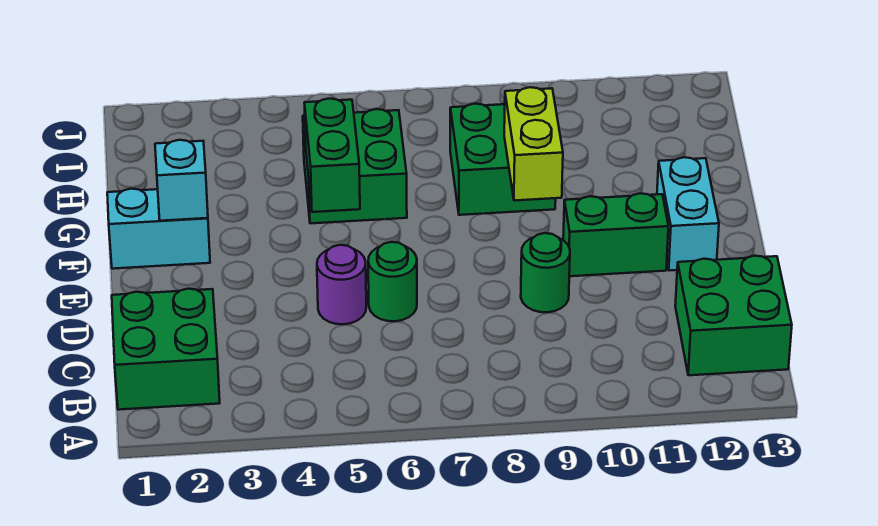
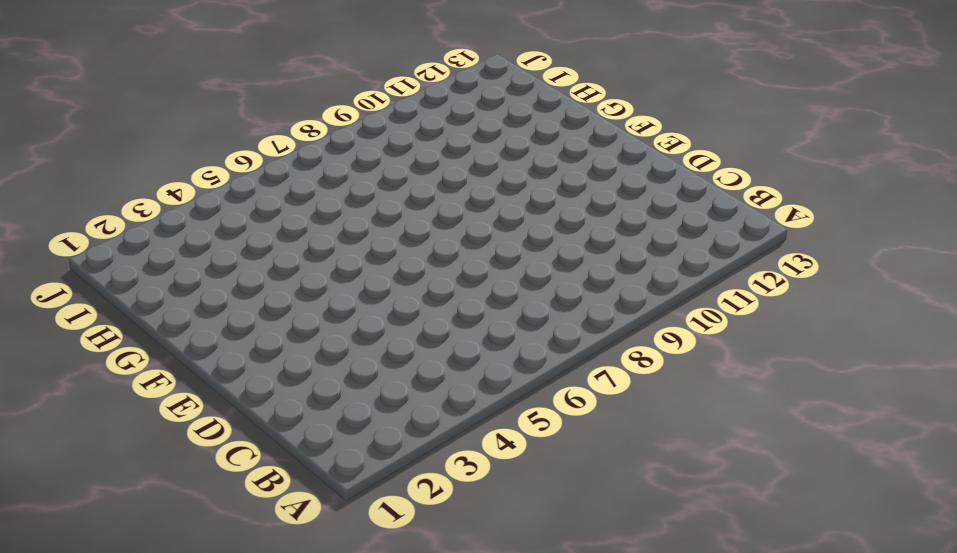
none -> green 2x2 brick [112,289,220,410]
none -> green 2x2 brick [675,256,792,375]
none -> purple 1x1 round brick [317,245,366,324]

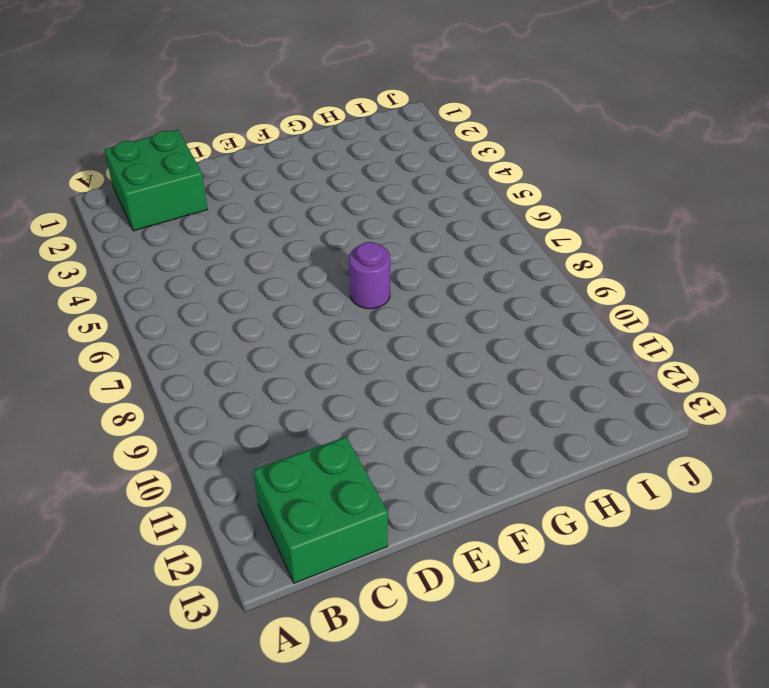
purple 1x1 round brick [349,242,390,309] -> purple 1x1 round brick moved to [317,245,366,324]
none -> green 1x1 round brick [368,242,417,321]
none -> green 1x1 round brick [521,233,570,312]
none -> green 1x2 brick [563,193,668,276]

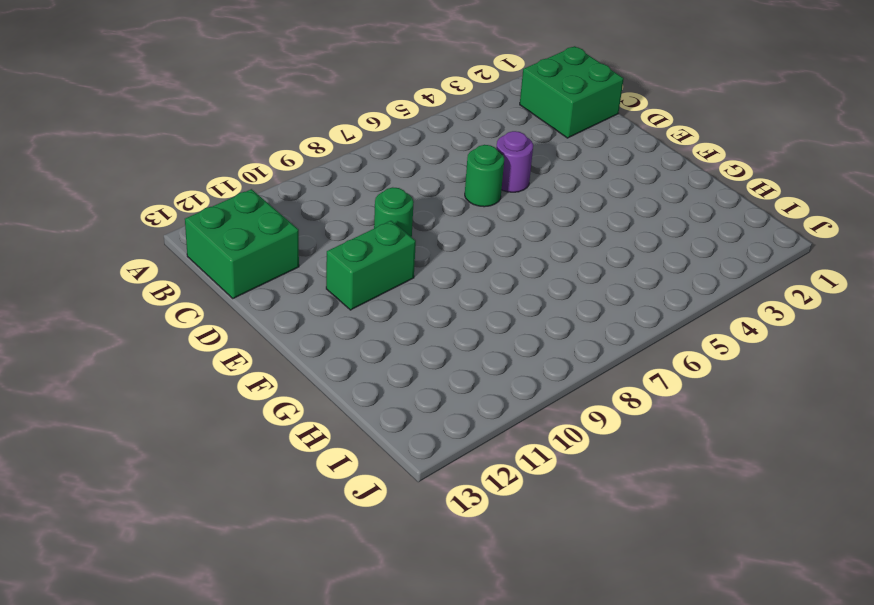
none -> cyan 1x2 brick [657,157,719,271]
none -> cyan 1x2 brick [107,189,210,269]
none -> green 2x2 brick [303,109,407,223]

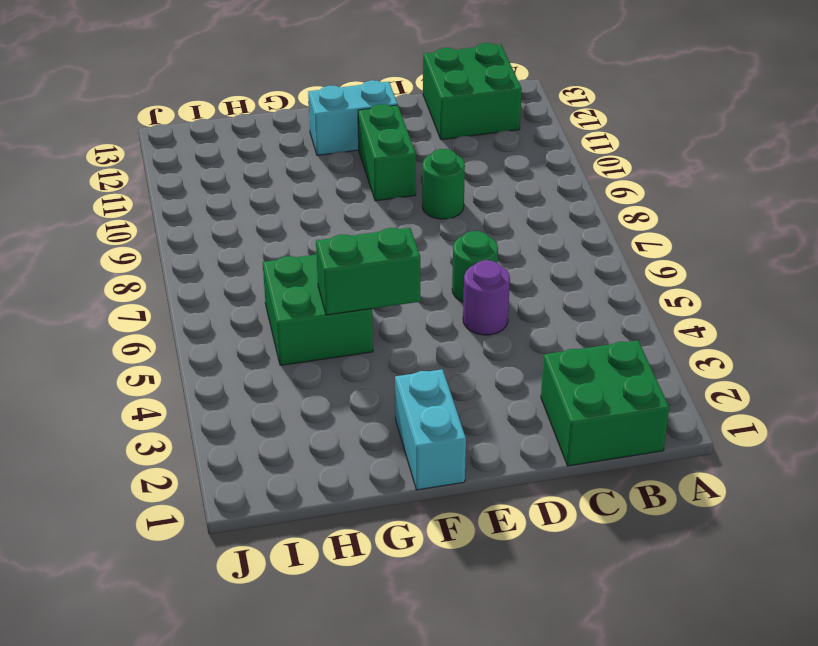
none -> green 2x2 brick [450,104,556,215]
none -> cyan 1x1 brick [155,140,208,221]
none -> lime 1x2 brick [504,87,563,201]

